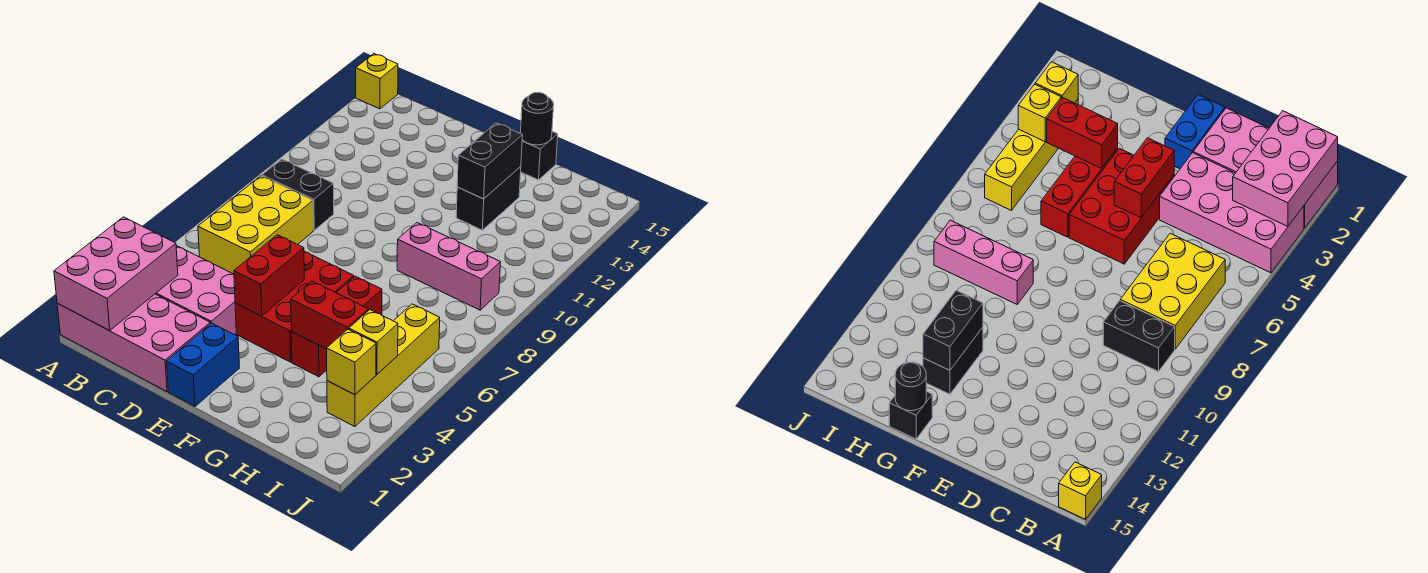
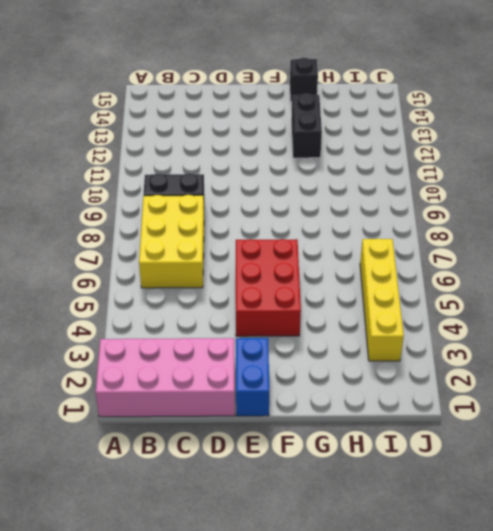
none -> pink 2x4 brick [156,246,236,335]
none -> yellow 1x1 brick [356,54,398,109]
none -> red 1x3 brick [291,276,382,377]

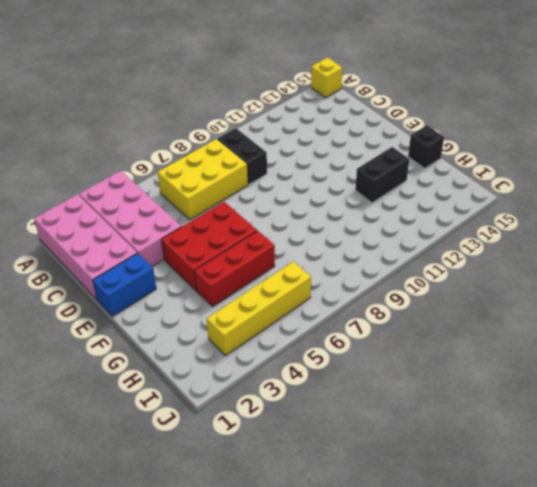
none -> pink 1x3 brick [397,223,500,310]
none -> pink 2x3 brick [54,217,178,331]
none -> red 1x2 brick [234,235,304,316]

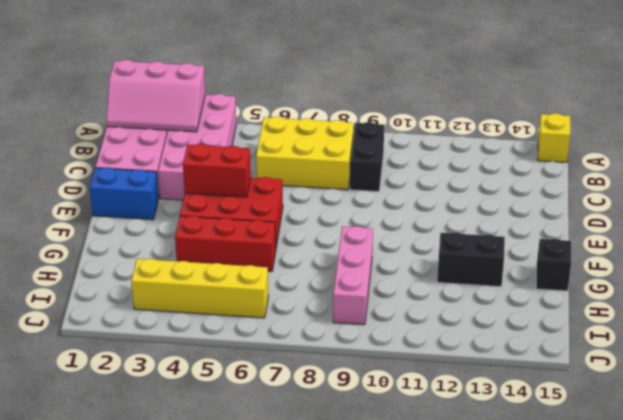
pink 2x3 slope [106,60,205,132] -> pink 2x3 brick [54,217,178,331]
none -> red 1x2 brick [291,281,368,349]
none -> black 1x2 brick [457,123,523,199]
none -> black 1x1 round brick [520,92,554,145]

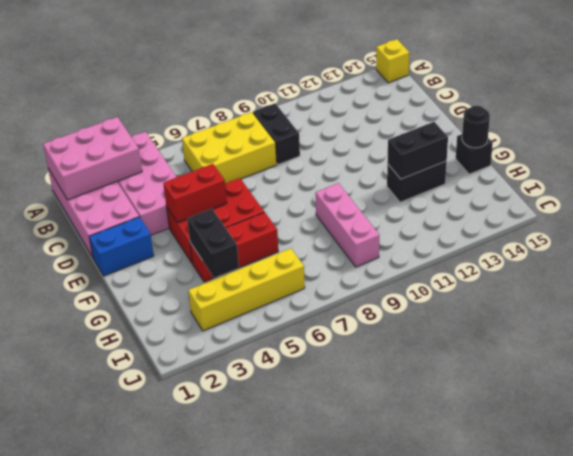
black 1x2 brick [187,209,239,278] -> red 1x2 brick [291,281,368,349]
none -> yellow 1x1 brick [327,329,376,395]
none -> yellow 1x1 brick [349,310,398,374]

